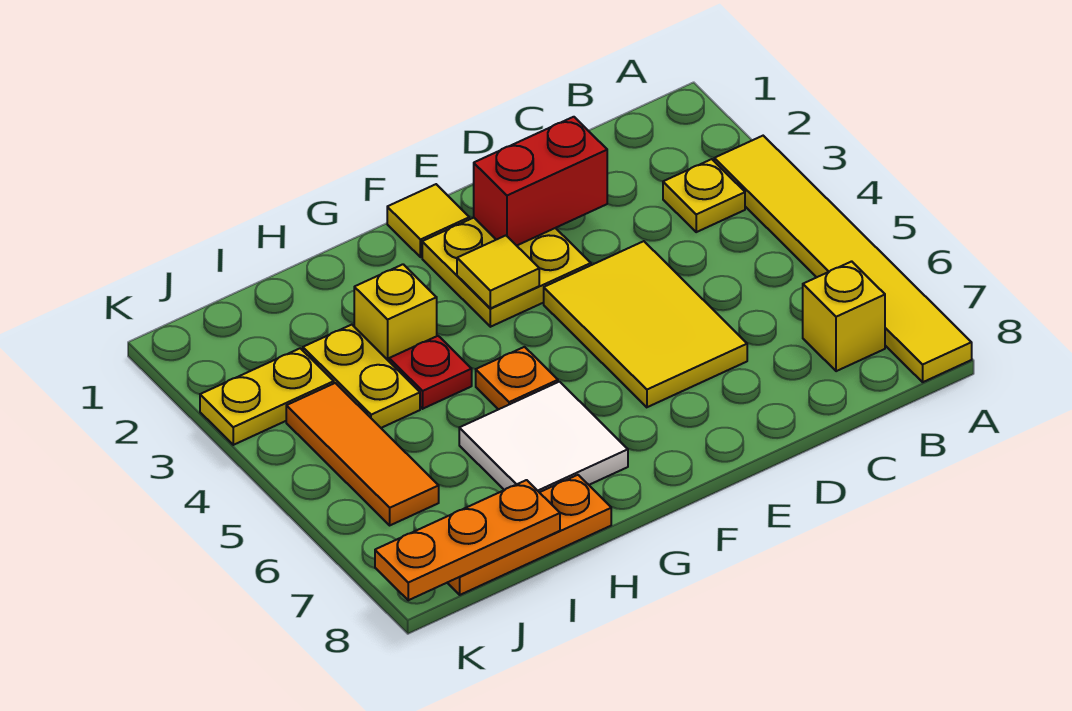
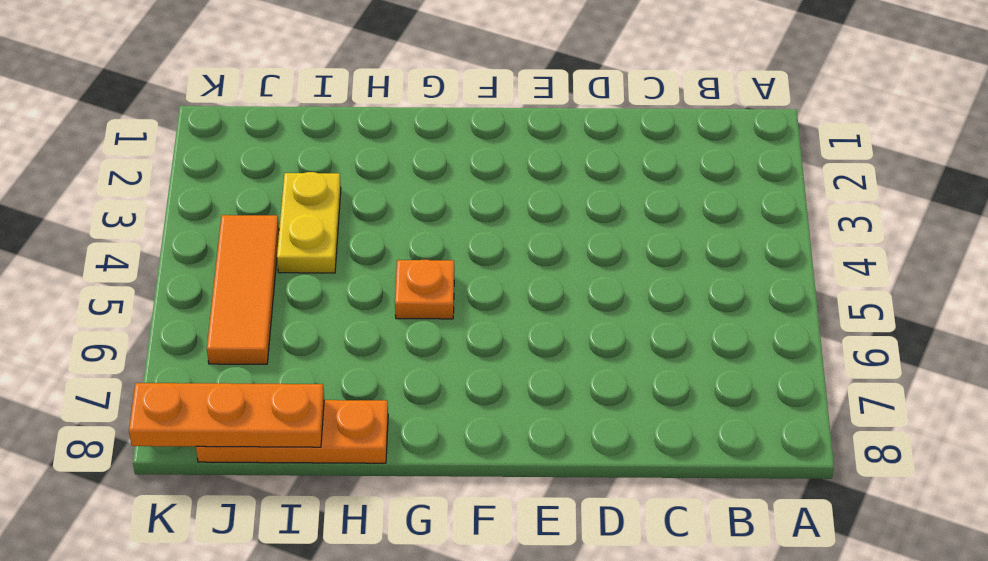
none -> yellow 1x6 tile [714,136,972,382]
none -> yellow 1x1 plate [663,159,745,232]
none -> yellow 1x1 brick [803,261,885,371]

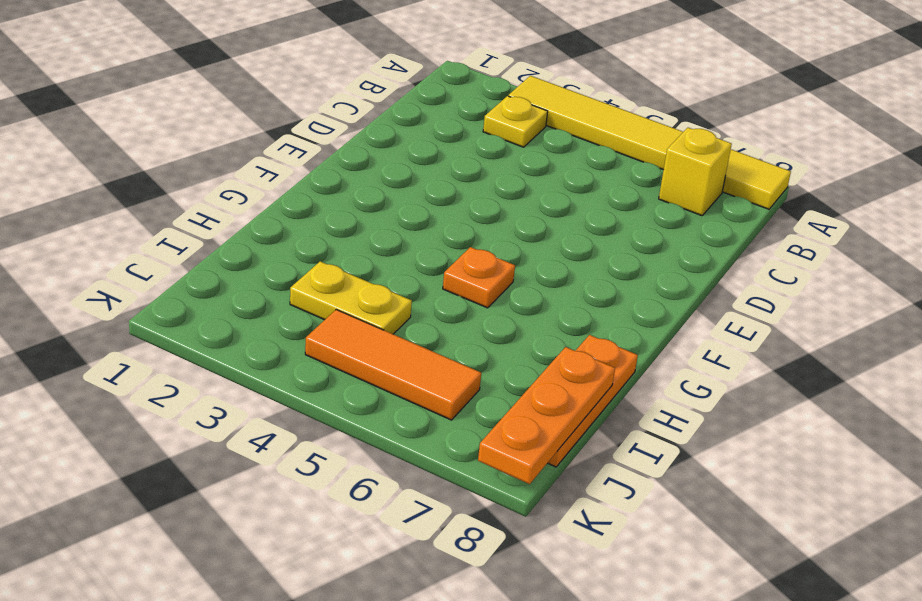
none -> yellow 2x3 tile [544,241,747,407]
none -> yellow 2x2 plate [422,218,591,327]
none -> yellow 1x1 tile [387,184,469,257]

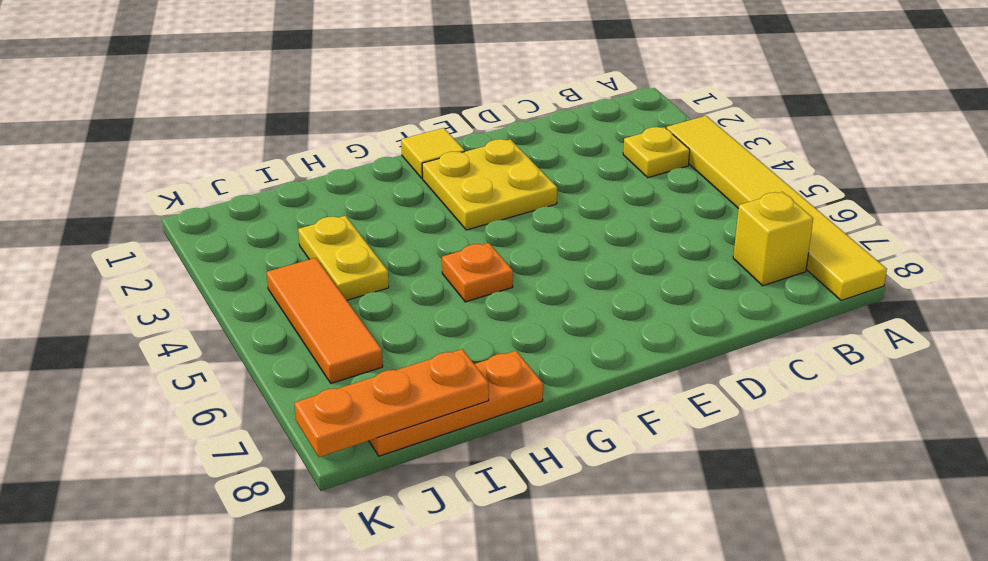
none -> yellow 2x3 tile [544,241,747,407]
none -> white 2x2 tile [459,382,628,492]
none -> yellow 1x1 brick [354,264,437,361]

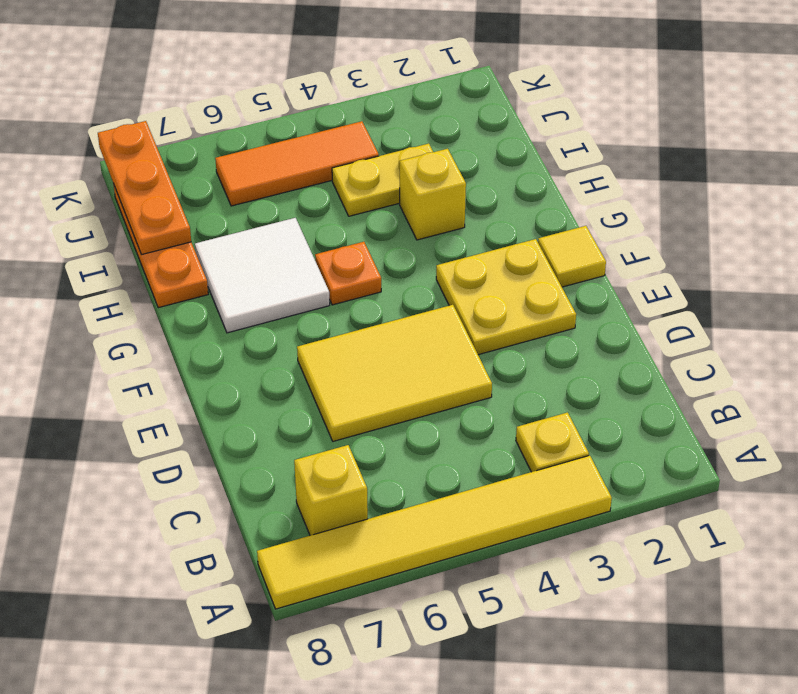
none -> red 1x1 plate [389,336,472,409]
none -> yellow 1x2 plate [200,348,334,445]
none -> red 1x2 brick [474,117,607,246]

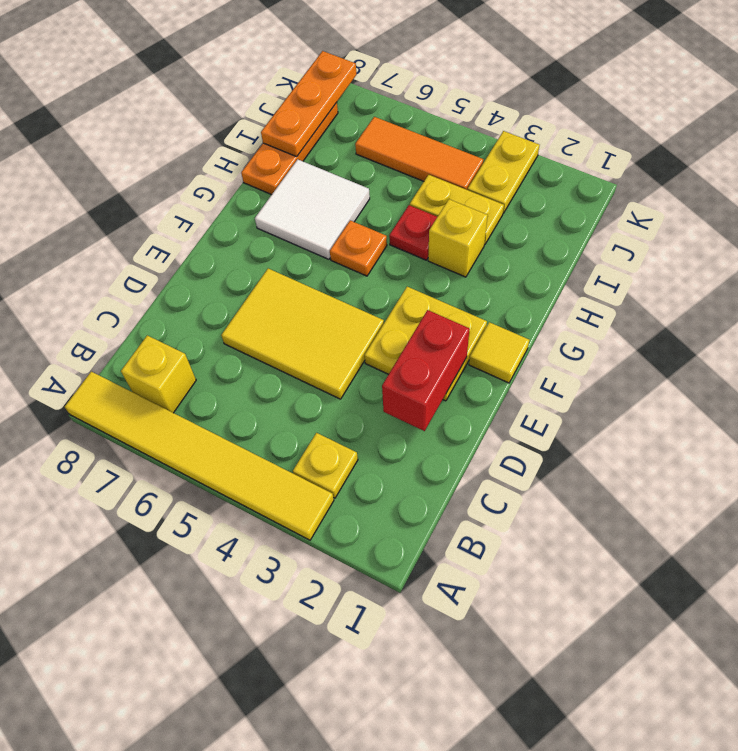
none -> yellow 1x1 tile [457,236,539,308]

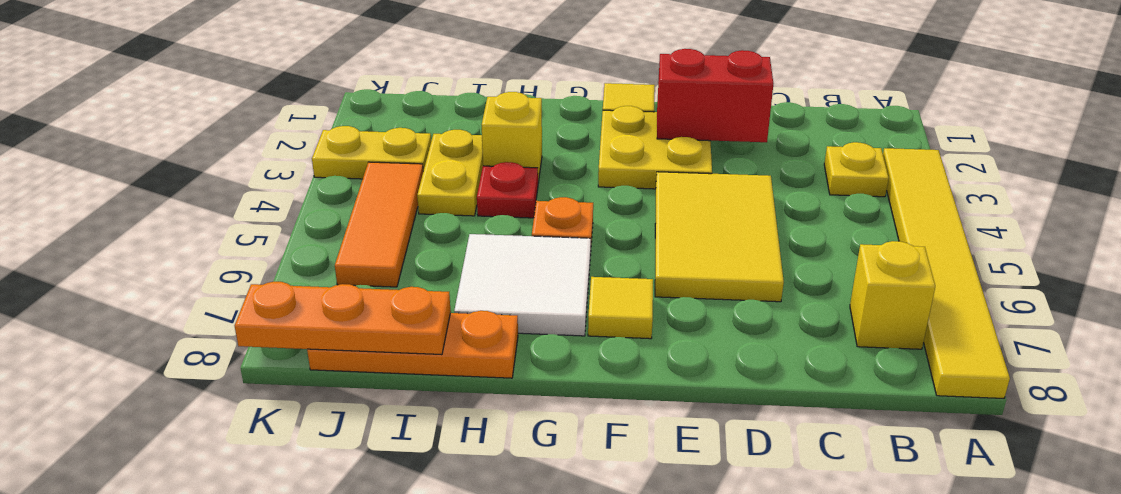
yellow 1x1 tile [588,277,653,339] -> yellow 1x1 tile moved to [457,236,539,308]

